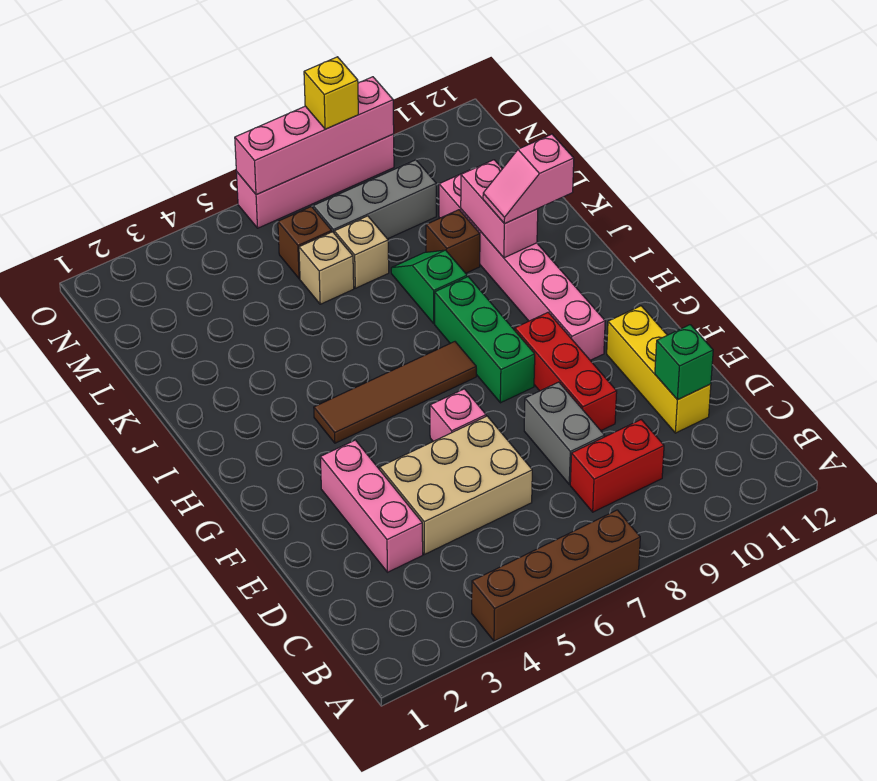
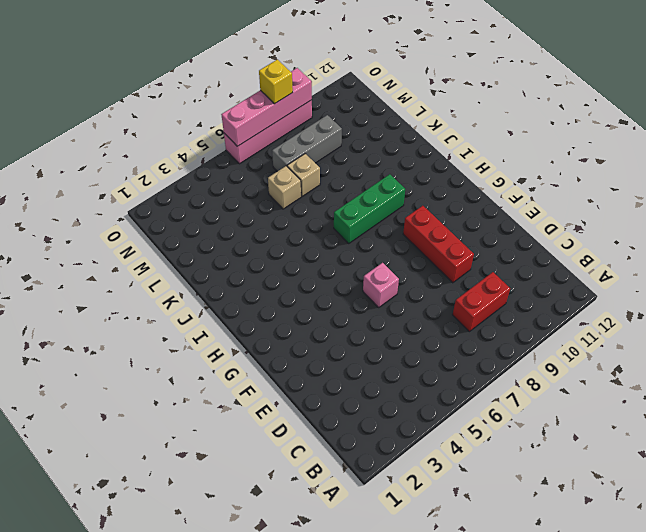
green 1x3 brick [334,174,405,243] -> green 1x3 brick turned to [435,277,535,403]
none -> brown 1x4 brick [472,510,640,641]
none -> pink 1x3 brick [320,440,423,572]
none -> tan 2x3 brick [380,416,532,554]

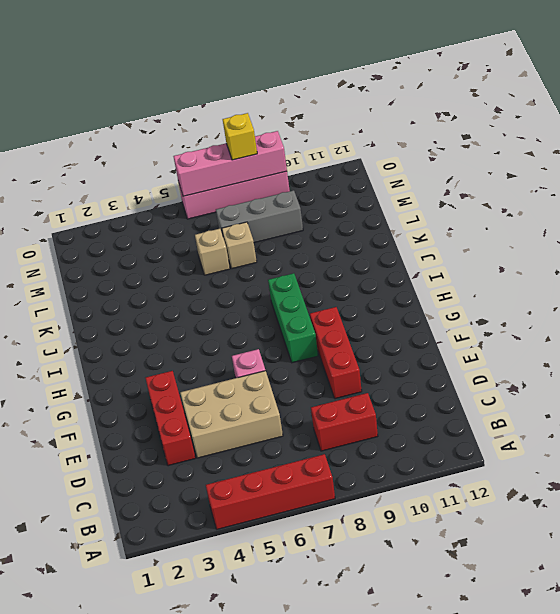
red 1x4 brick [206,454,335,529] -> brown 1x4 brick [472,510,640,641]
red 1x3 brick [146,371,195,466] -> pink 1x3 brick [320,440,423,572]
none -> grey 1x2 brick [524,382,605,484]
none -> yellow 1x3 brick [607,306,711,433]
none -> pink 1x6 brick [439,169,605,360]

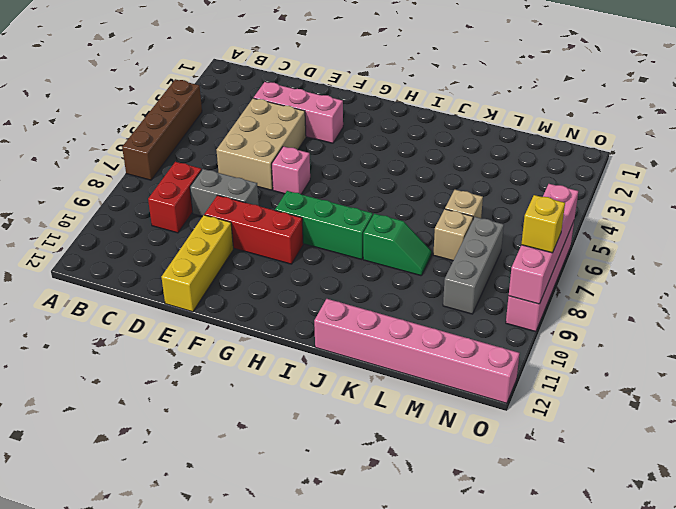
yellow 1x3 brick [162,215,233,312] -> yellow 1x3 brick turned to [607,306,711,433]
pink 1x6 brick [314,299,520,403] -> pink 1x6 brick moved to [439,169,605,360]
none -> brown 1x4 tile [314,342,476,443]
none -> brown 1x1 brick [426,210,480,273]
none -> brown 1x1 brick [278,207,332,279]

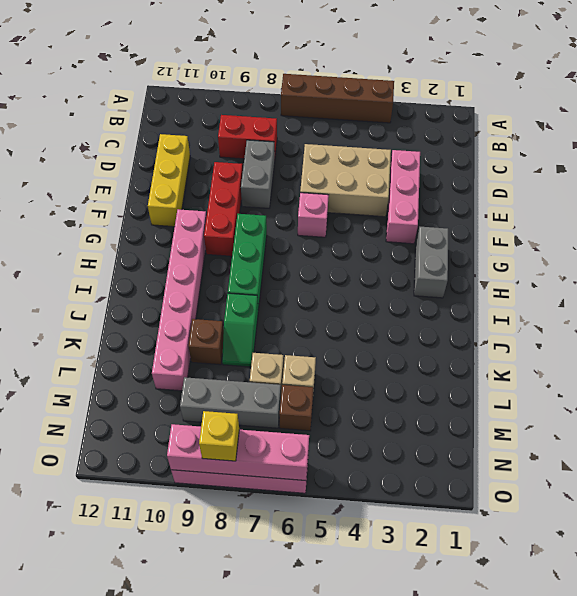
grey 1x2 brick [414,227,448,298] -> none
none -> brown 1x4 tile [314,342,476,443]
none -> green 1x1 brick [655,325,713,400]
none -> pink 1x2 brick [461,160,538,258]

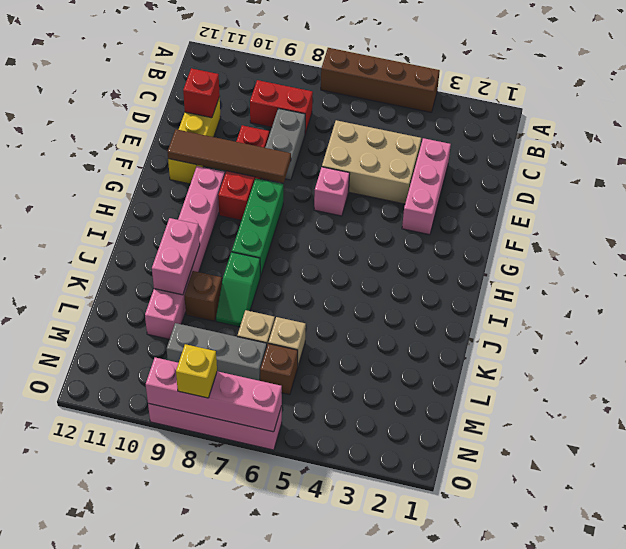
red 1x1 brick [183,68,220,118] -> green 1x1 brick [655,325,713,400]
brown 1x4 tile [168,129,291,183] -> brown 1x4 tile moved to [314,342,476,443]
none -> pink 1x2 slope [483,134,574,224]

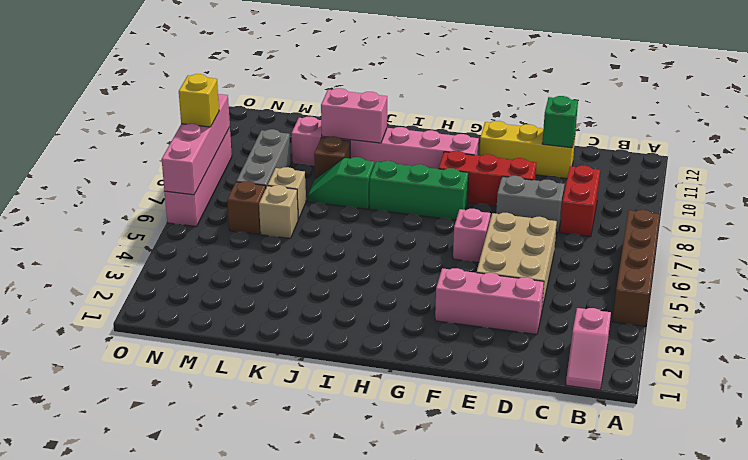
pink 1x2 slope [566,308,611,390] -> pink 1x2 slope moved to [483,134,574,224]
none -> brown 1x4 tile [314,342,476,443]

